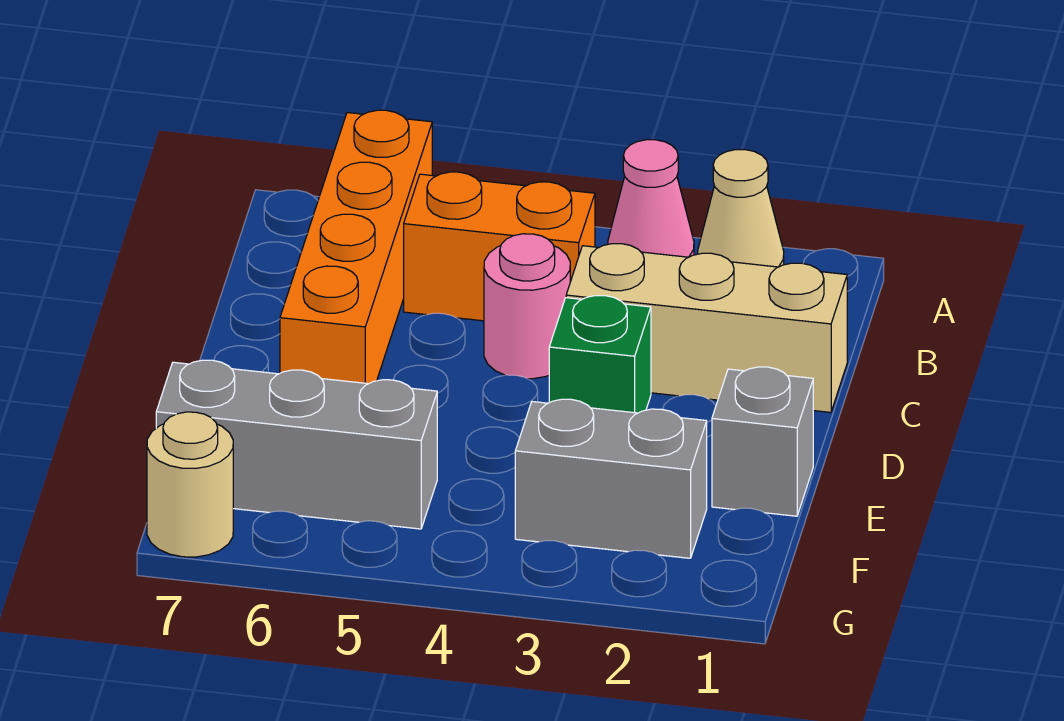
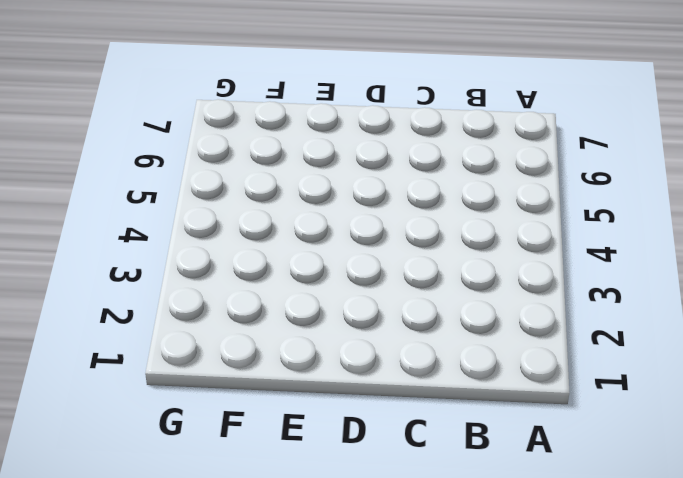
none -> tan 1x1 cone [698,150,784,267]
none -> pink 1x1 cone [608,140,694,257]

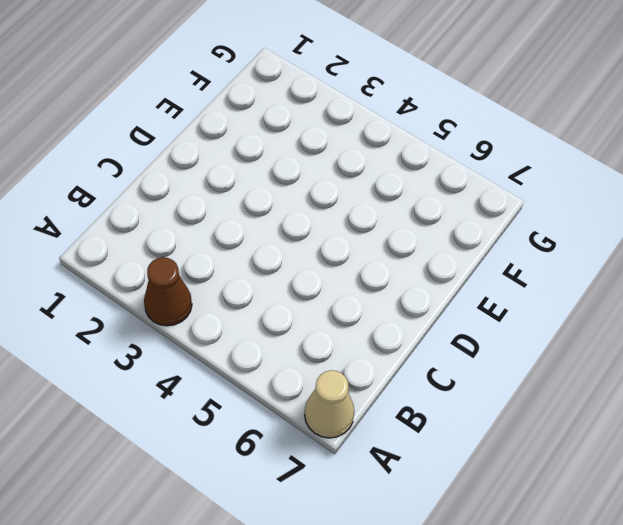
brown 1x1 cone [144,257,192,326] -> pink 1x1 cone [608,140,694,257]
tan 1x1 cone [305,370,354,438] -> tan 1x1 cone moved to [698,150,784,267]
none -> orange 1x4 brick [280,110,432,384]
none -> orange 1x2 brick [404,172,595,321]

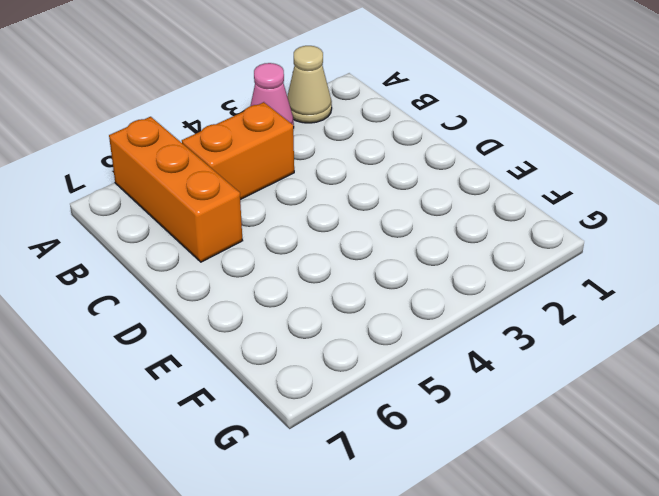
orange 1x3 brick [109,117,243,262] -> orange 1x4 brick [280,110,432,384]
none -> tan 1x3 brick [566,244,847,412]
none -> pink 1x1 round brick [484,234,570,379]

